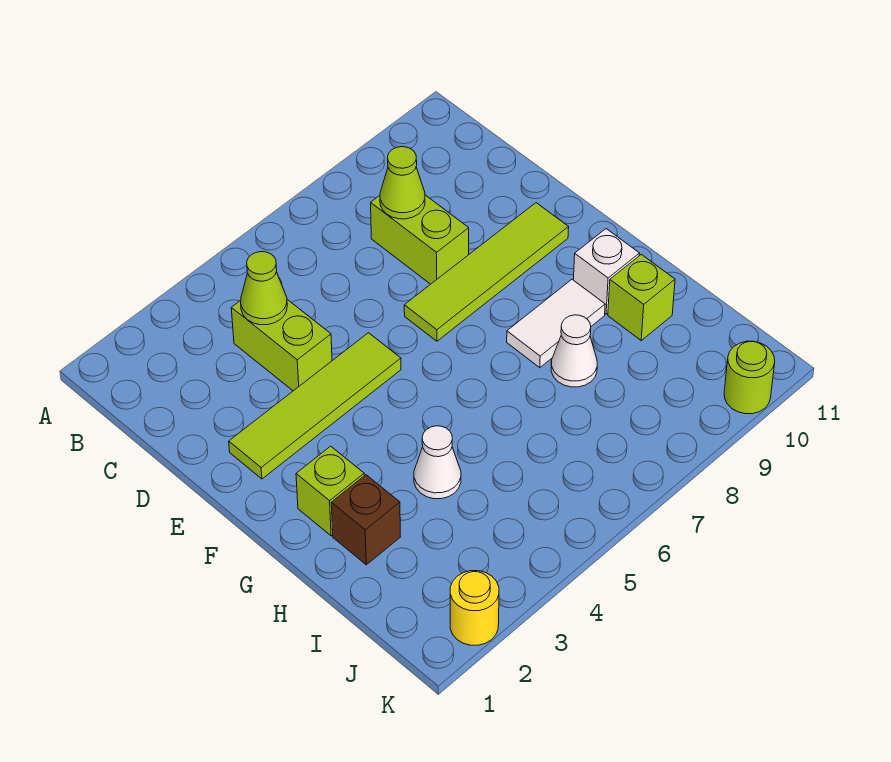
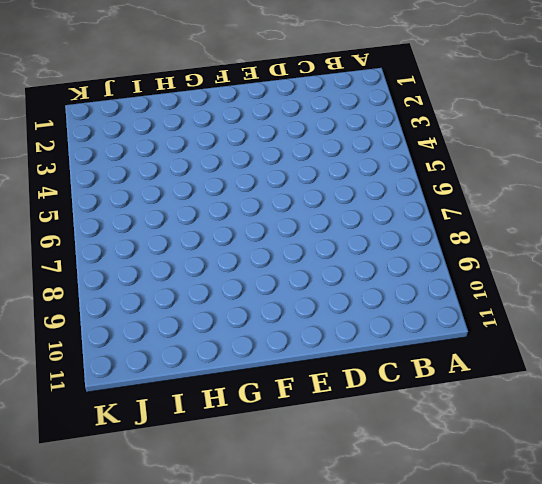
none -> lime 1x2 brick [231,300,332,391]
none -> lime 1x2 brick [371,195,469,284]
none -> lime 1x4 tile [229,333,401,479]

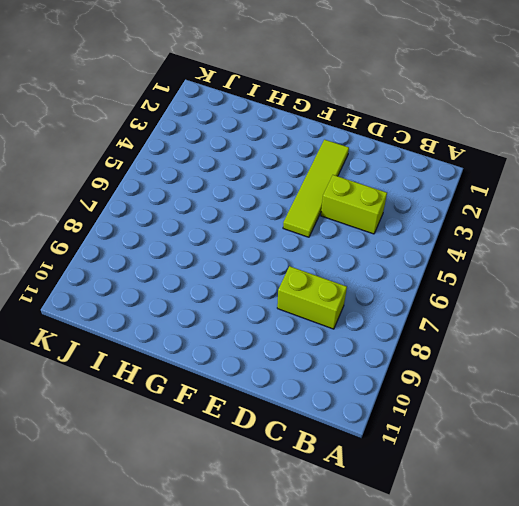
none -> lime 1x4 tile [404,203,569,341]
none -> lime 1x1 brick [296,446,364,536]
none -> white 1x2 tile [507,280,605,368]

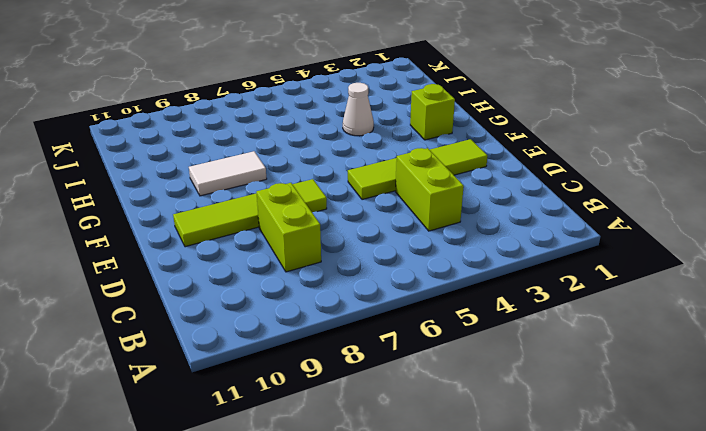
none -> white 1x1 brick [573,229,640,314]
none -> brown 1x1 brick [331,475,400,565]
none -> white 1x1 cone [551,315,597,387]

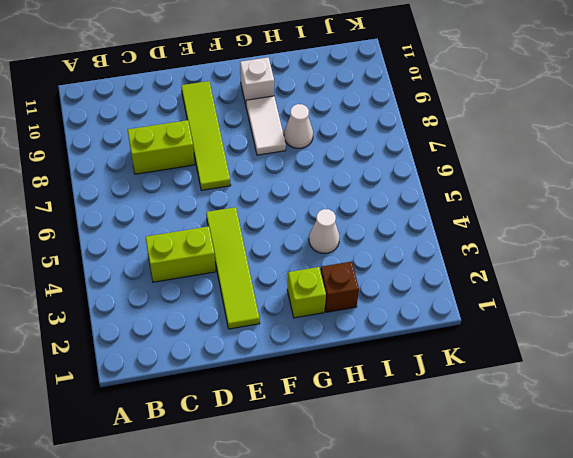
none -> lime 1x1 brick [608,254,675,340]
none -> yellow 1x1 round brick [450,571,499,645]
none -> lime 1x1 round brick [724,341,775,414]

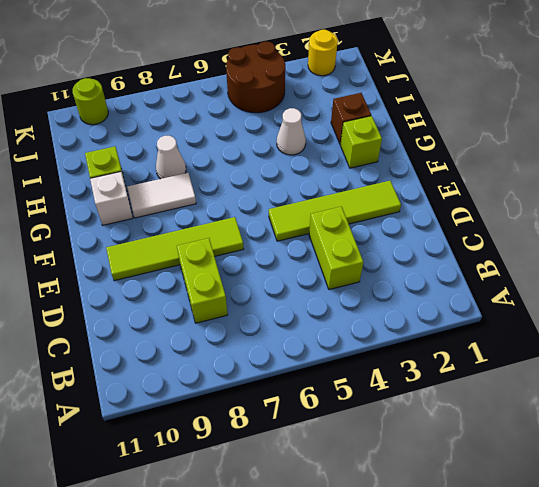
brown 2x2 round brick [226,42,285,113] -> none
none -> lime 1x1 cone [241,252,287,325]
none -> lime 1x1 cone [380,147,425,219]

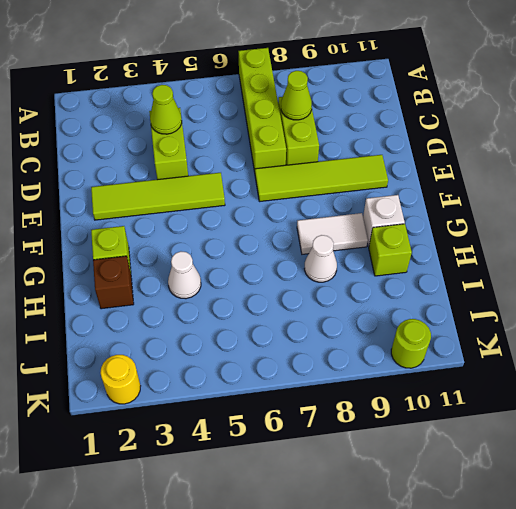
lime 1x4 brick [238,48,286,172] -> none

